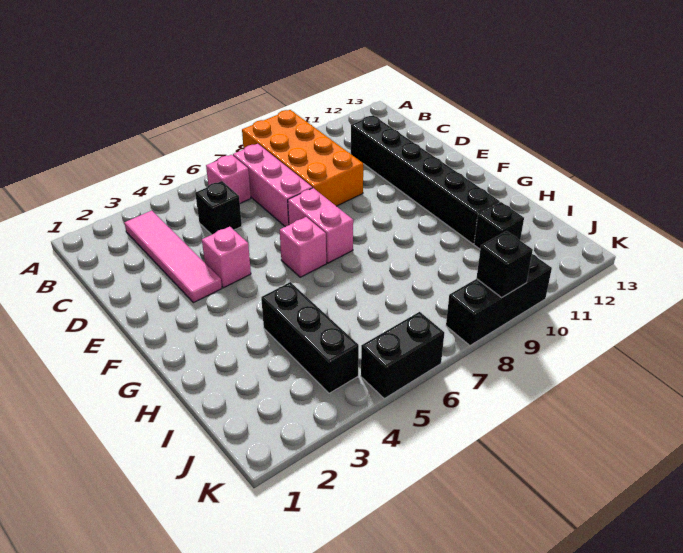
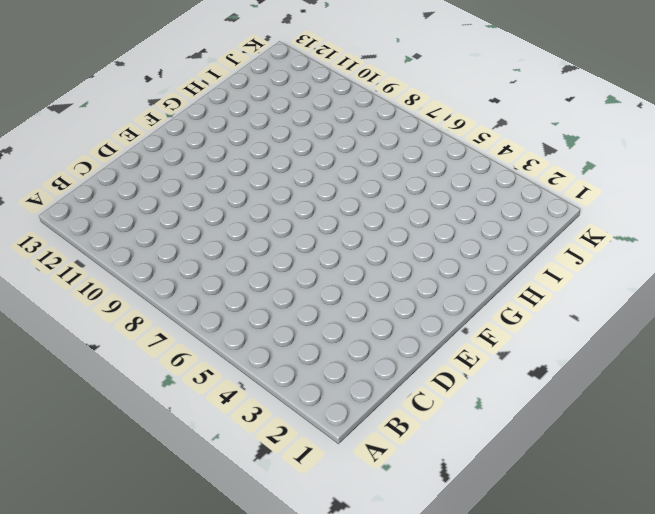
none -> orange 2x4 brick [242,110,363,206]
none -> pink 1x4 tile [124,211,222,303]
none -> pink 1x1 brick [206,155,251,203]

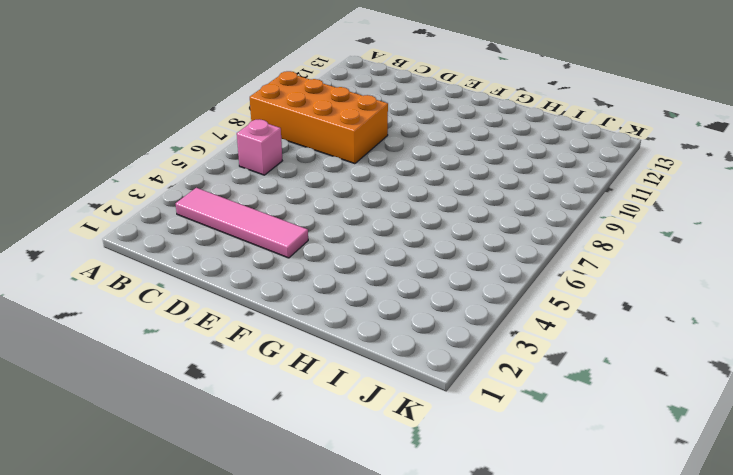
none -> pink 1x3 brick [233,144,312,227]
none -> black 1x1 brick [195,181,242,235]
none -> black 1x6 brick [351,115,500,244]

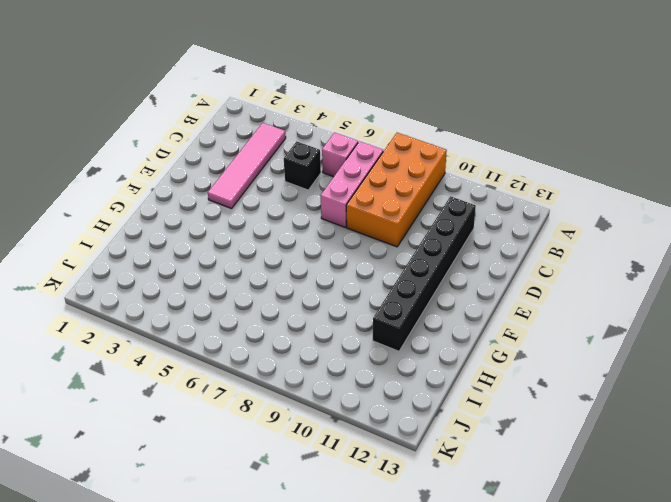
none -> pink 1x1 brick [202,227,251,288]
none -> pink 1x2 brick [288,188,353,263]
none -> pink 1x1 brick [280,217,326,277]

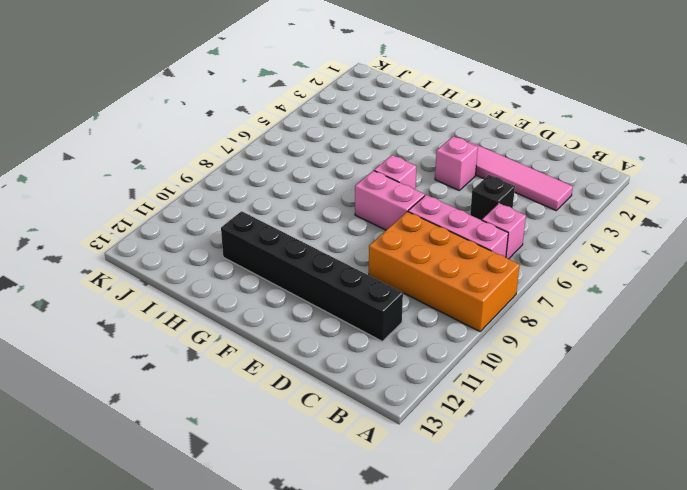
none -> black 1x3 brick [261,282,359,393]
none -> black 1x1 brick [474,202,524,249]
none -> black 1x2 brick [361,312,444,399]

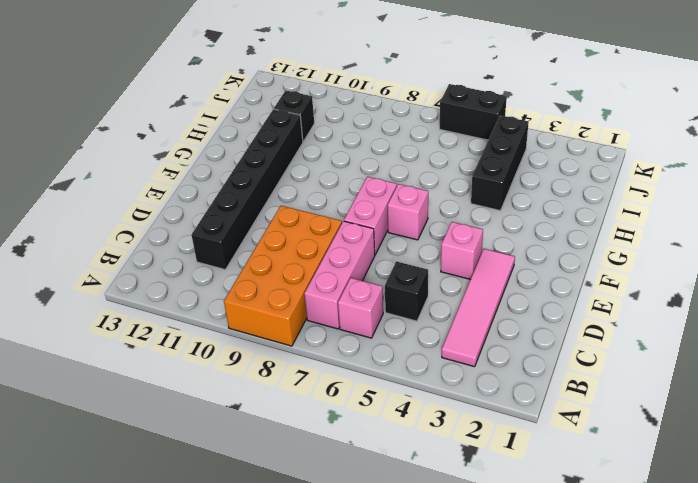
none -> black 1x3 brick [446,254,552,345]
none -> black 1x1 brick [476,231,533,297]

